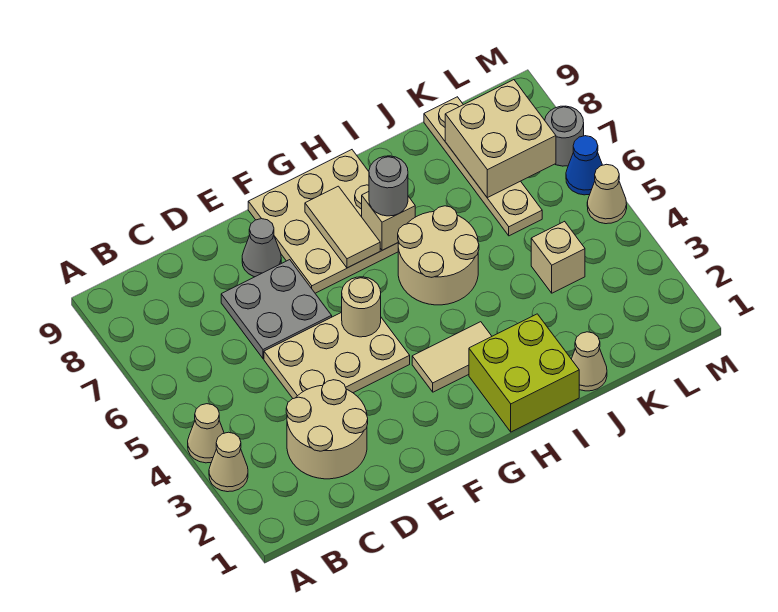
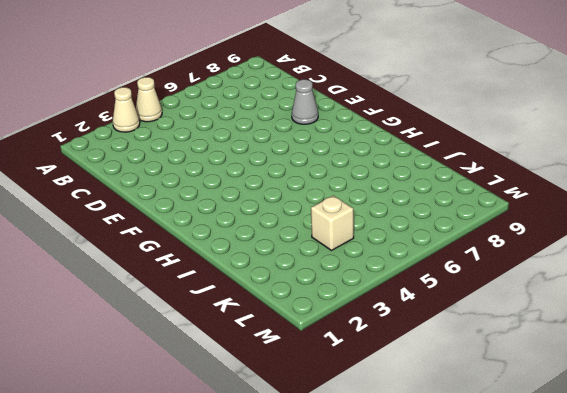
none -> tan 2x2 round brick [286,380,368,479]
none -> tan 2x3 plate [264,312,410,399]
none -> grey 2x2 plate [221,260,332,359]

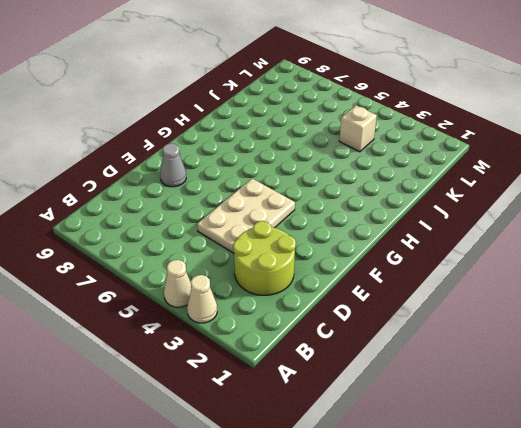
lime 2x2 round brick [233,221,296,295] -> tan 2x2 round brick [286,380,368,479]
none -> grey 2x2 plate [221,260,332,359]
none -> tan 3x3 plate [248,150,398,293]
none -> tan 1x2 tile [412,322,492,392]

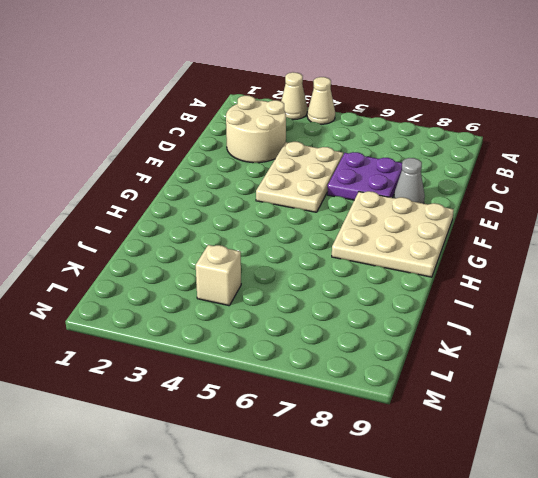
purple 2x2 plate [327,152,402,200] -> grey 2x2 plate [221,260,332,359]
none -> tan 1x2 tile [412,322,492,392]
none -> lime 2x2 brick [469,314,579,432]
none -> tan 2x2 round brick [398,206,479,305]

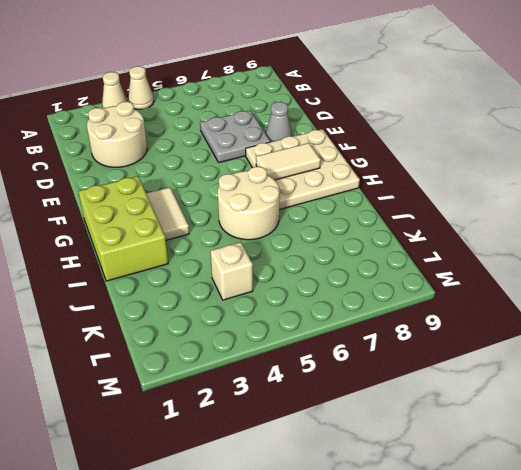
lime 2x3 brick [78,176,168,281] -> lime 2x2 brick [469,314,579,432]
none -> tan 2x3 plate [264,312,410,399]
none -> tan 1x1 cone [572,332,607,391]
none -> tan 1x4 plate [424,97,542,236]

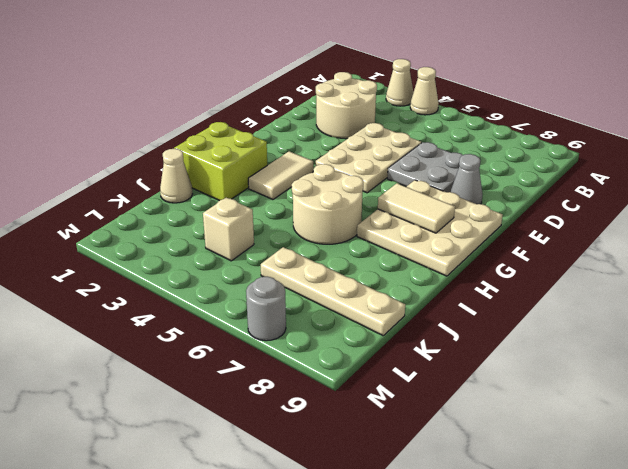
none -> tan 1x1 cone [587,164,627,224]
none -> blue 1x1 cone [566,136,602,195]
none -> tan 1x1 round brick [342,277,381,337]

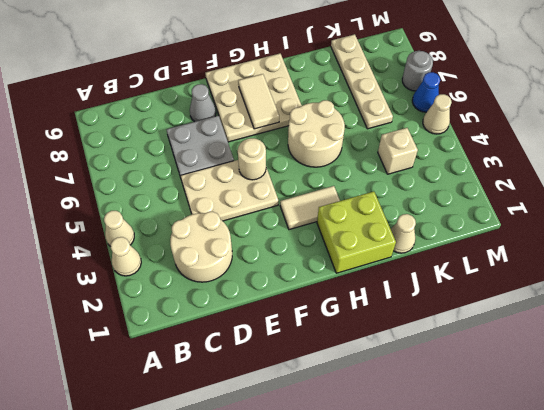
none -> tan 1x1 brick [362,192,415,250]
none -> tan 2x2 brick [445,80,556,198]
none -> grey 1x1 round brick [369,156,408,216]

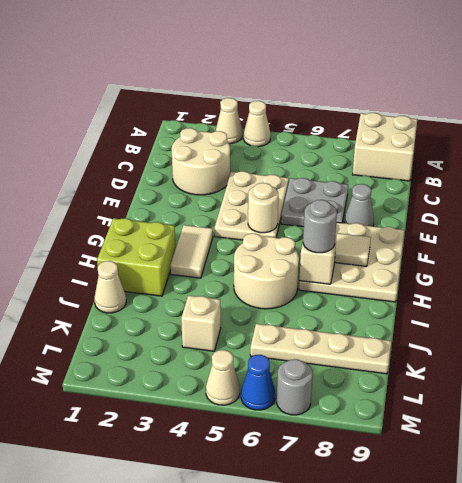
tan 2x2 brick [352,113,417,181] -> tan 2x2 brick moved to [445,80,556,198]

